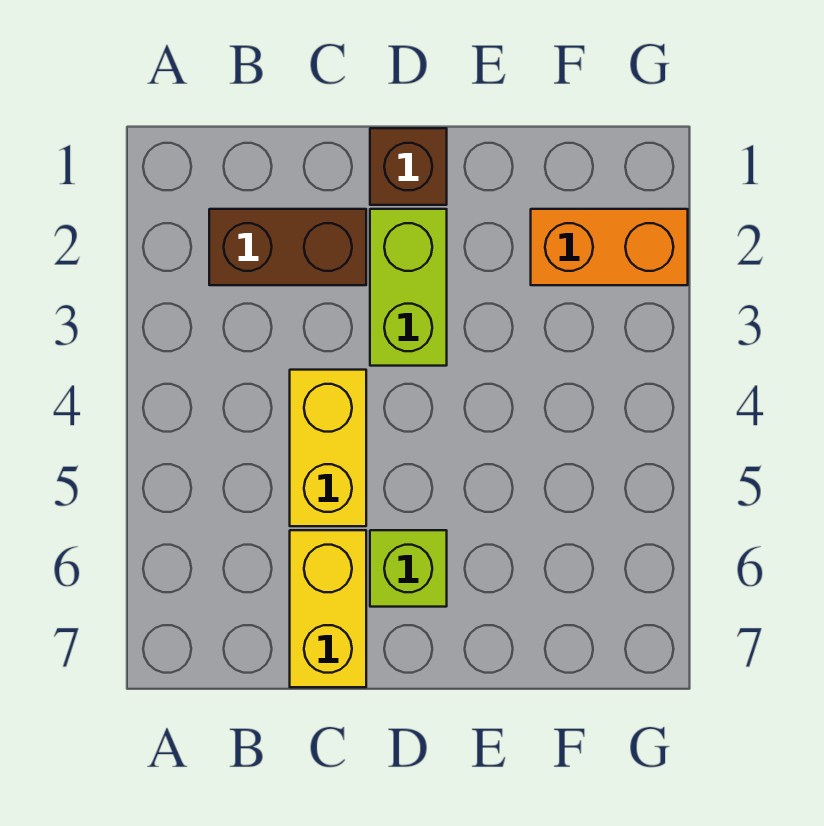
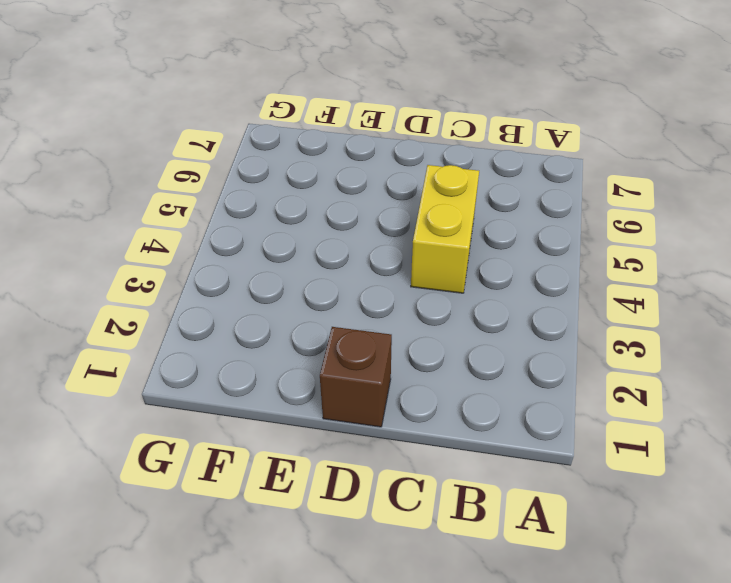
none -> brown 1x2 brick [209,209,366,285]
none -> yellow 1x2 brick [290,530,366,687]

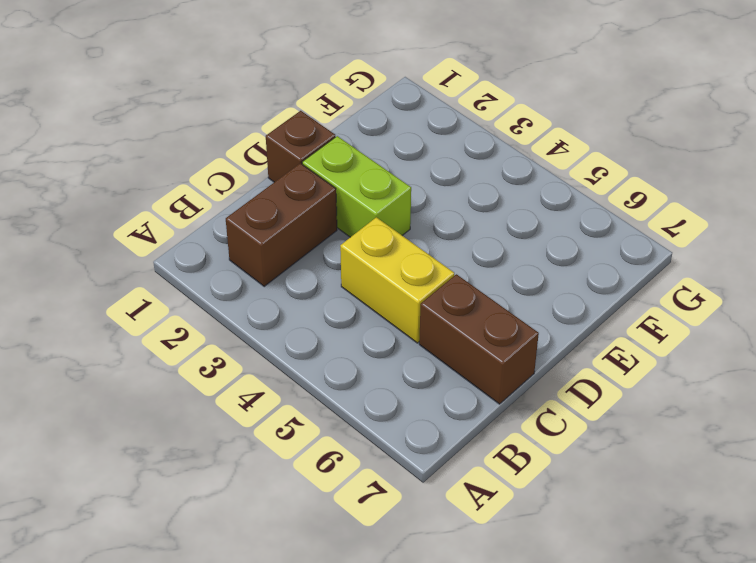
brown 1x2 brick [419,274,539,404] -> yellow 1x2 brick [290,530,366,687]
none -> lime 1x1 brick [370,530,447,607]
none -> orange 1x2 brick [531,209,688,285]

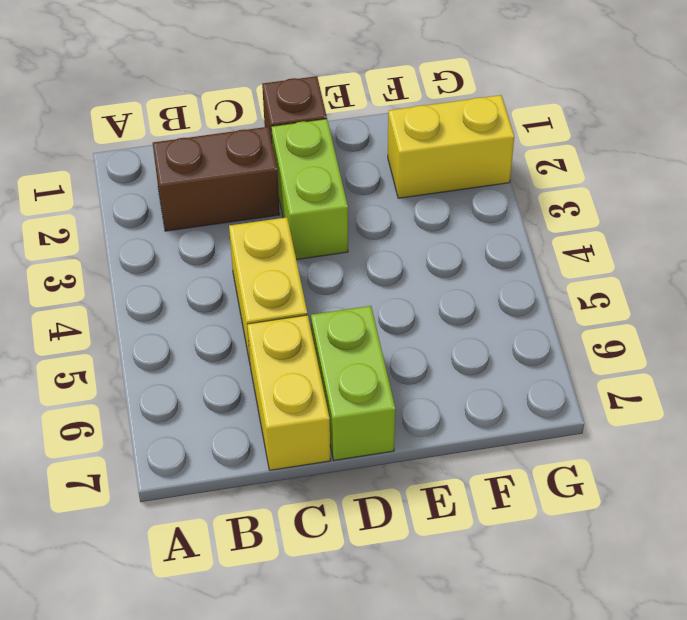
lime 1x2 brick [311,306,395,460] -> lime 1x1 brick [370,530,447,607]
yellow 1x2 brick [388,95,514,198] -> orange 1x2 brick [531,209,688,285]

